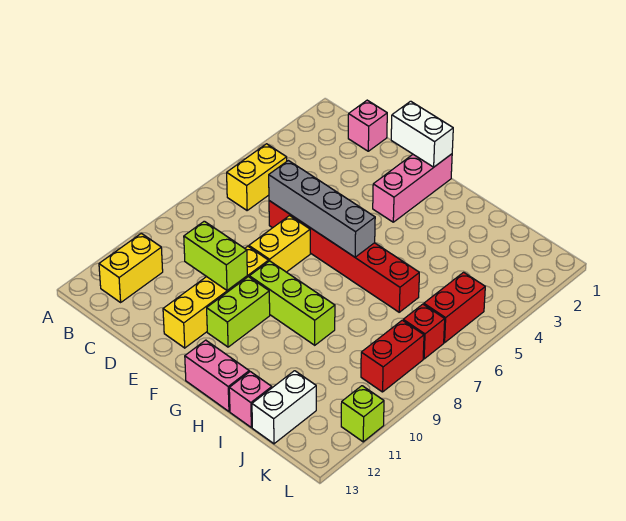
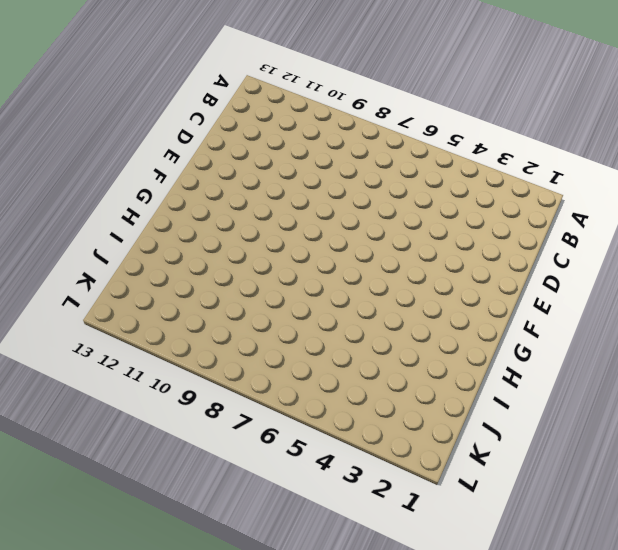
none -> yellow 1x2 brick [227,144,287,210]
none -> yellow 1x2 brick [99,233,163,302]
none -> pink 1x1 brick [348,100,387,151]

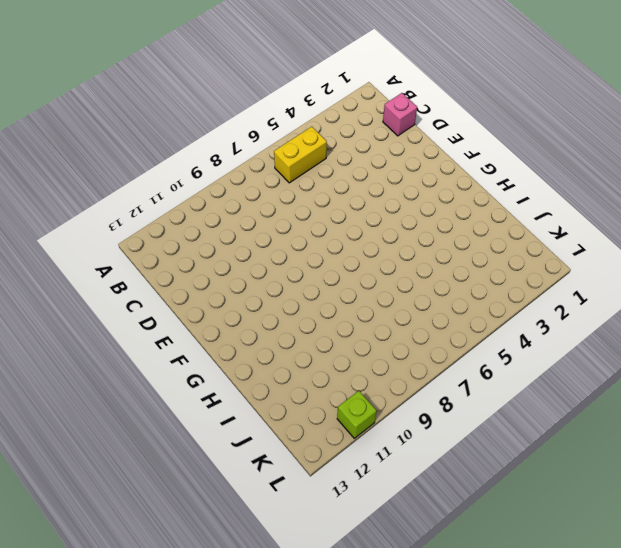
none -> yellow 1x2 brick [99,233,163,302]
none -> red 1x6 brick [269,201,419,312]
none -> yellow 1x2 brick [249,216,310,272]

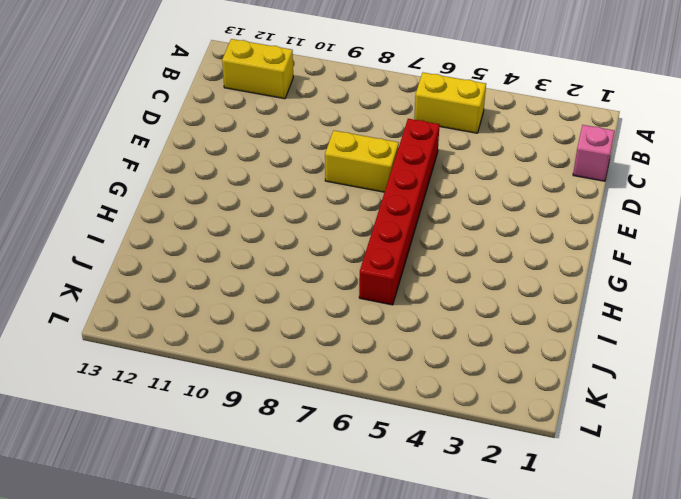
none -> yellow 1x4 brick [163,246,269,348]
none -> pink 1x3 brick [373,154,452,222]
none -> lime 1x3 brick [249,261,335,345]

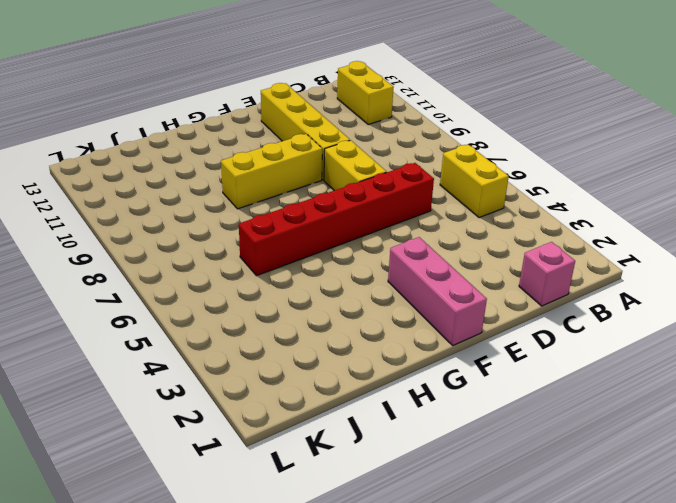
yellow 1x3 brick [221,134,322,209] -> lime 1x3 brick [249,261,335,345]
none -> lime 1x2 brick [207,277,270,347]
none -> pink 1x2 brick [185,340,249,411]
none -> pink 1x1 brick [229,372,272,427]

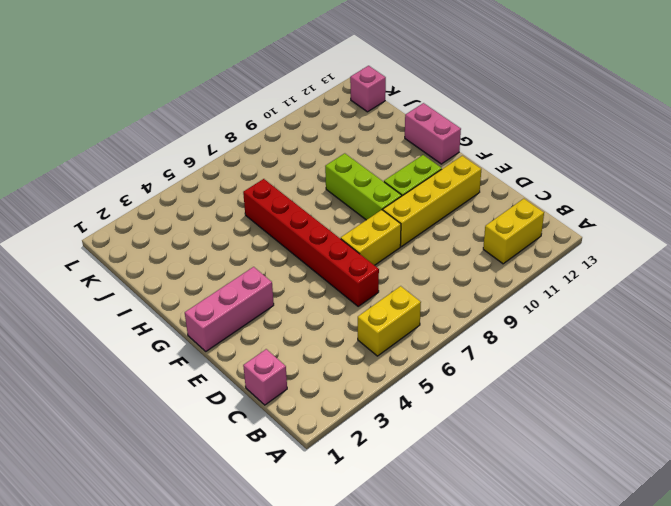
pink 1x1 brick [350,66,386,112] -> pink 1x1 brick moved to [229,372,272,427]
none -> white 1x2 brick [252,371,316,444]
none -> red 1x2 brick [424,272,485,343]
none -> red 1x1 brick [403,304,445,359]

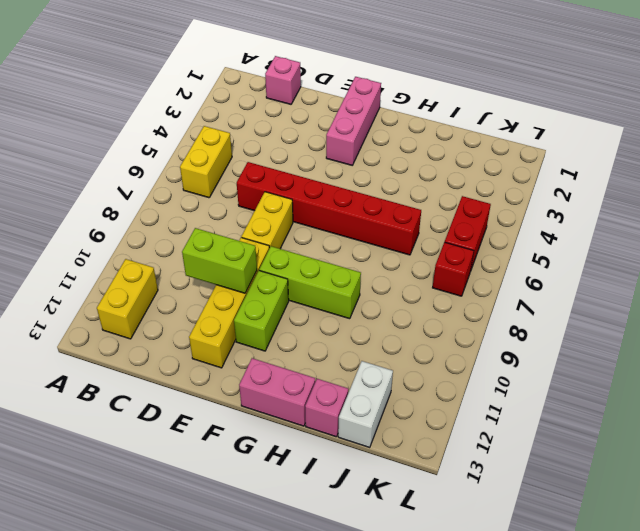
none -> red 1x2 brick [361,320,424,392]
none -> lime 1x1 brick [341,386,384,442]
none -> grey 1x4 brick [269,161,375,257]

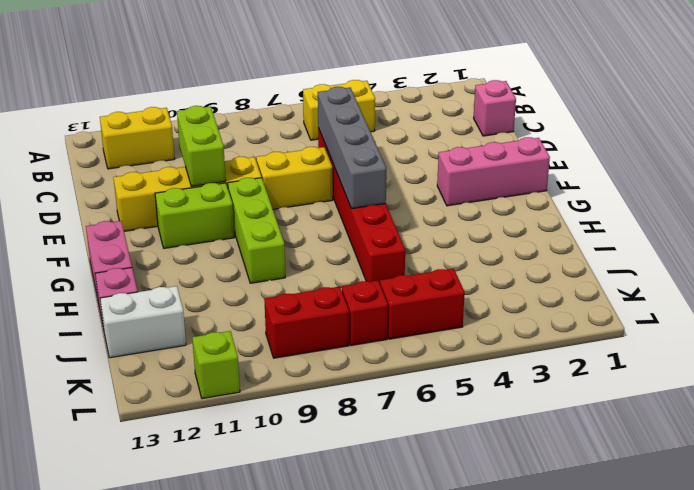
none -> white 1x2 brick [391,101,453,167]

